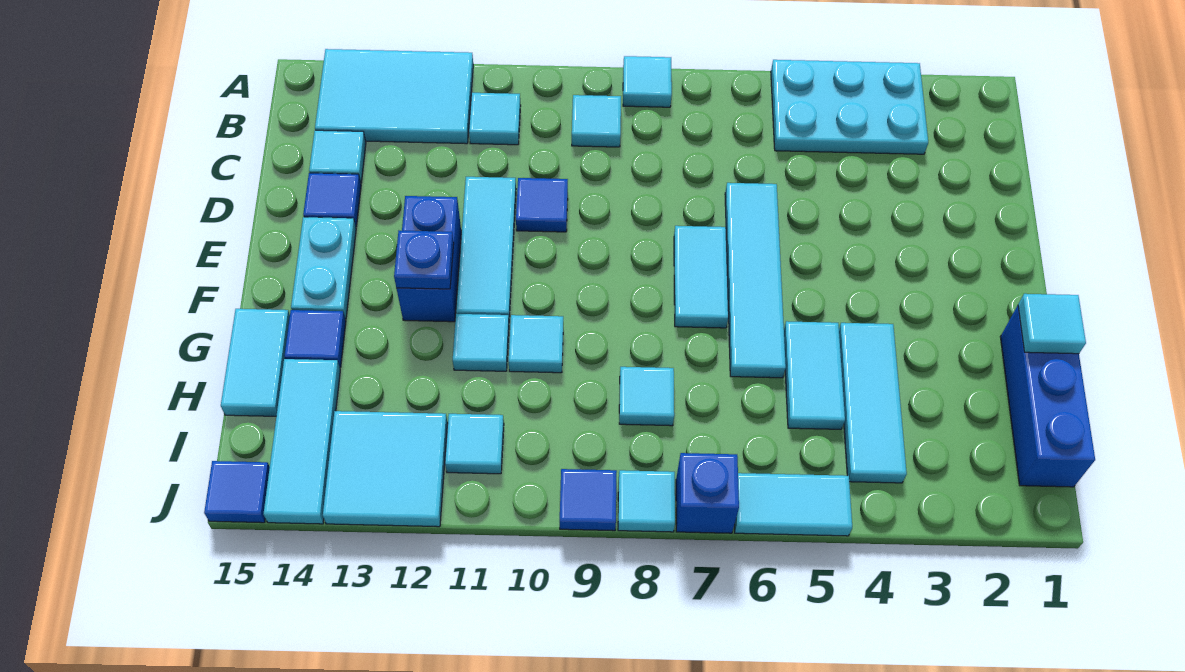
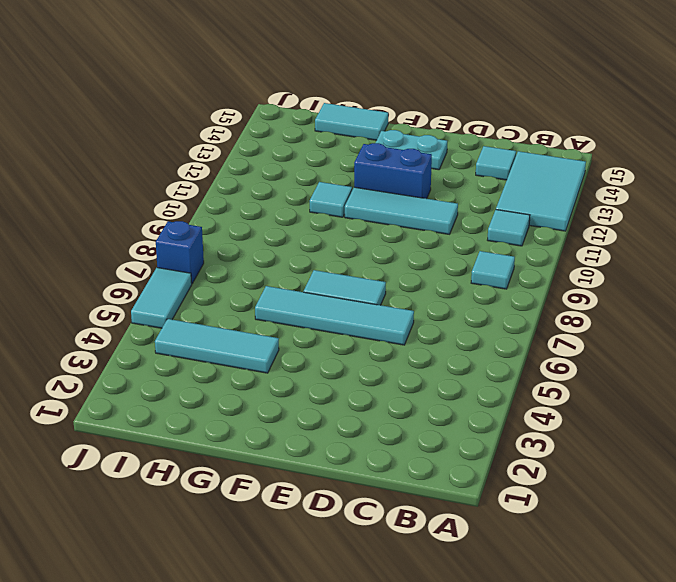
none -> cyan 2x3 plate [771,60,928,154]
none -> cyan 1x1 tile [623,56,672,107]
none -> blue 1x1 tile [516,178,568,232]
none -> blue 1x1 tile [303,173,361,227]

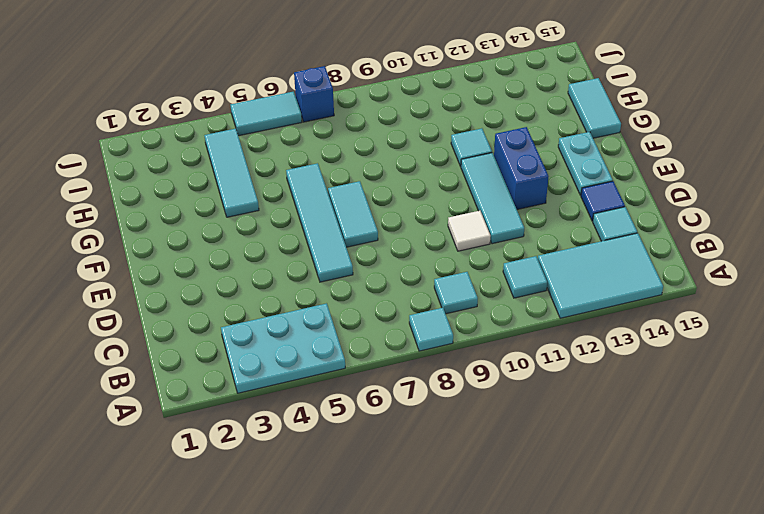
white 1x1 tile [448,211,491,251] -> blue 1x1 tile [516,178,568,232]
none -> blue 1x3 brick [1000,306,1095,487]
none -> cyan 1x2 tile [784,321,845,429]
none -> cyan 1x1 tile [509,315,563,373]
none -> blue 1x1 tile [284,310,346,367]

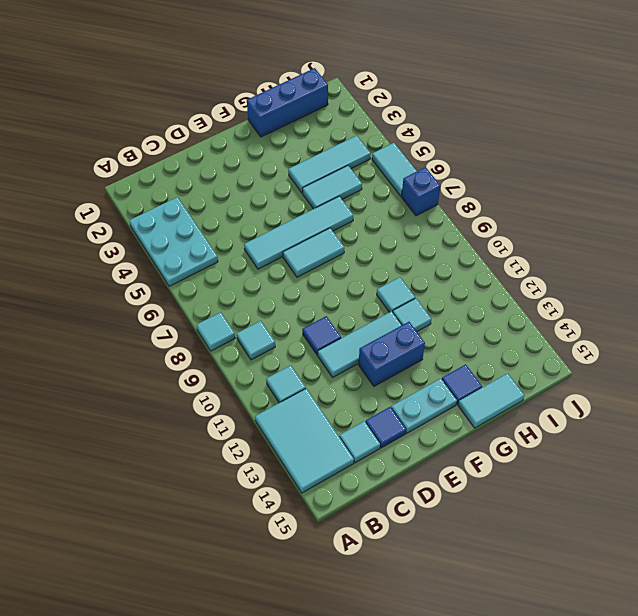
none -> cyan 1x1 tile [619,367,674,426]
none -> cyan 1x3 tile [264,359,340,524]
none -> cyan 1x1 tile [445,414,504,474]
none -> cyan 2x2 tile [323,411,448,527]

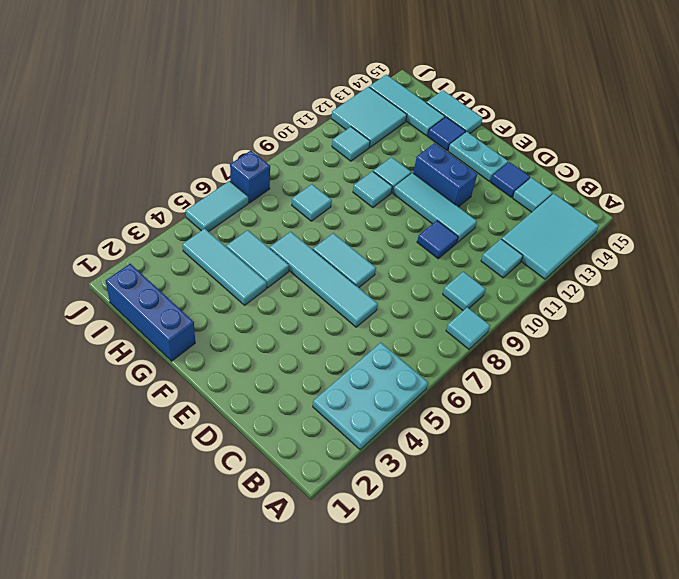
none -> cyan 1x1 tile [618,470,675,532]
none -> blue 1x1 tile [560,469,617,531]
none -> blue 1x1 tile [204,461,270,523]
none -> blue 1x1 plate [394,231,454,289]

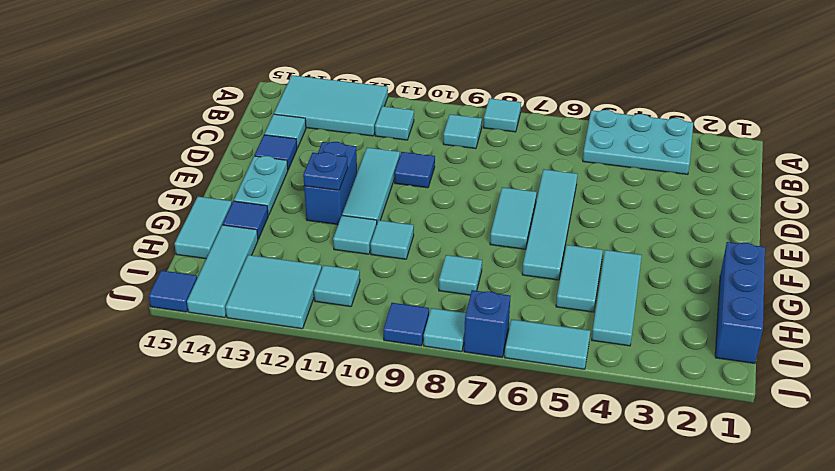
none -> cyan 1x1 tile [1018,294,1086,354]

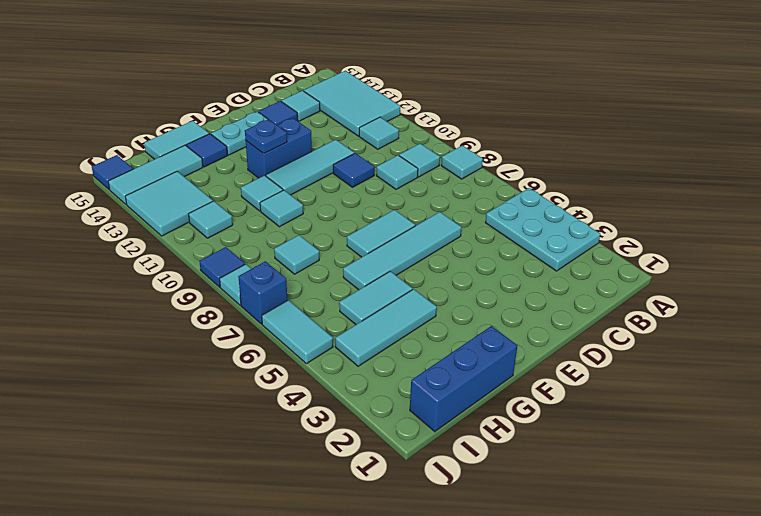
cyan 1x1 tile [376,155,418,189] -> cyan 1x1 tile moved to [1018,294,1086,354]

